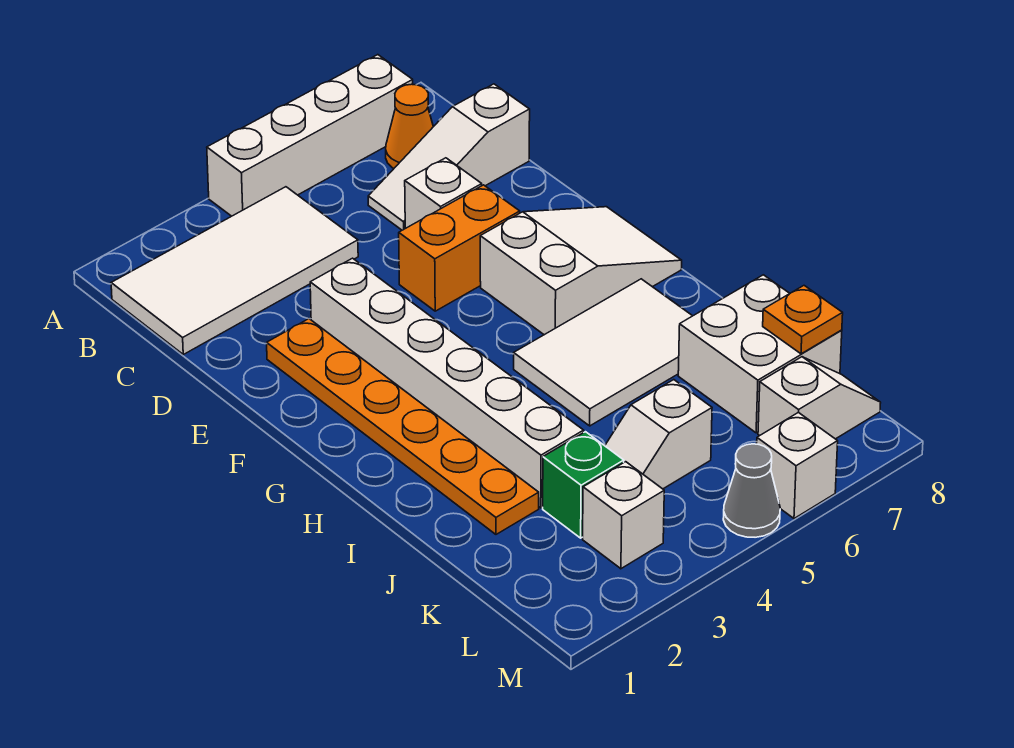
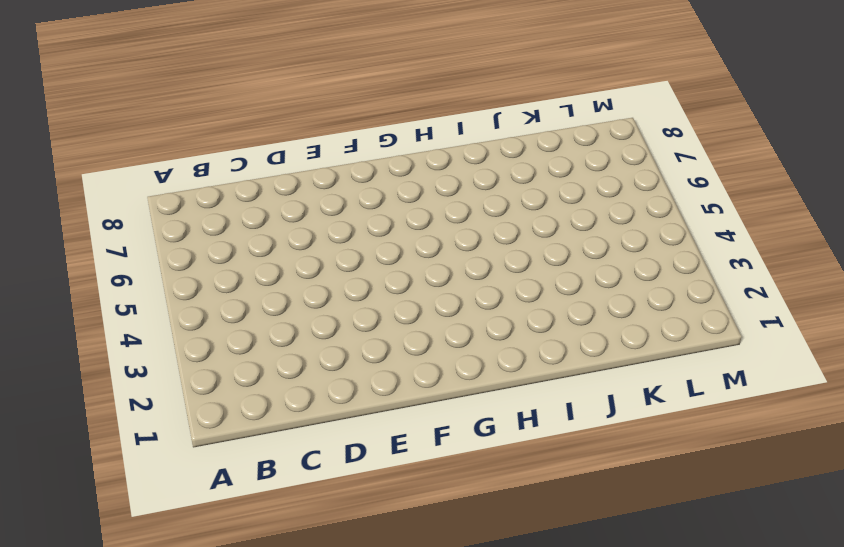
none -> white 1x4 brick [207,55,413,216]
none -> white 2x4 tile [111,187,358,354]
none -> orange 1x1 cone [386,84,433,168]

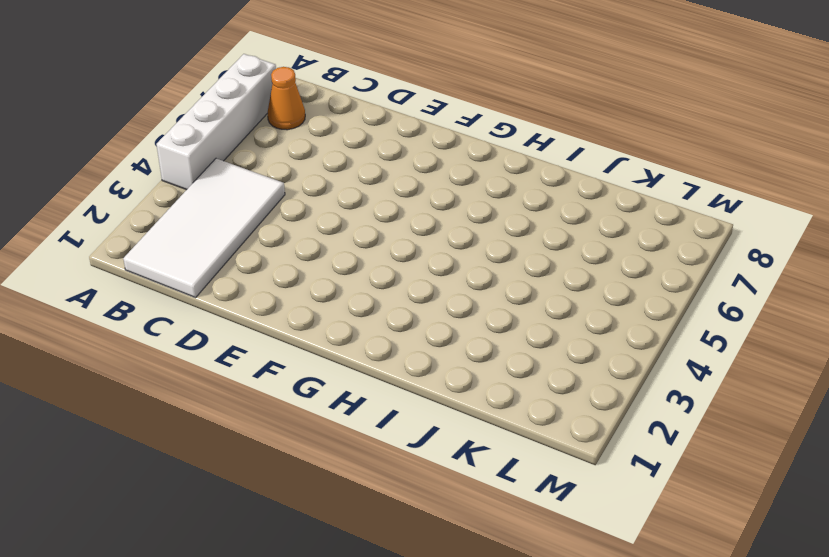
none -> white 1x3 slope [368,84,530,230]
none -> white 1x1 brick [405,158,482,228]
none -> orange 1x6 plate [267,319,539,534]

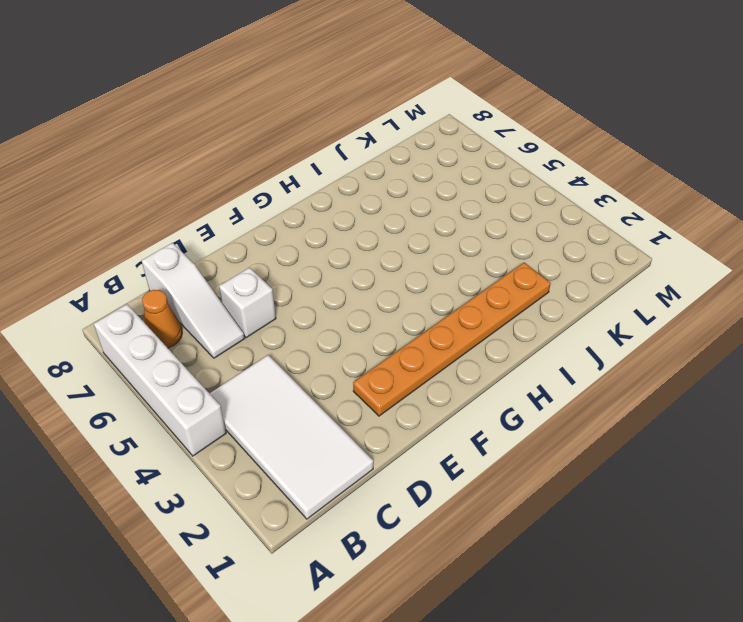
none -> white 1x6 brick [310,258,584,508]
none -> orange 1x2 brick [399,185,520,311]
none -> white 2x3 slope [480,207,682,335]

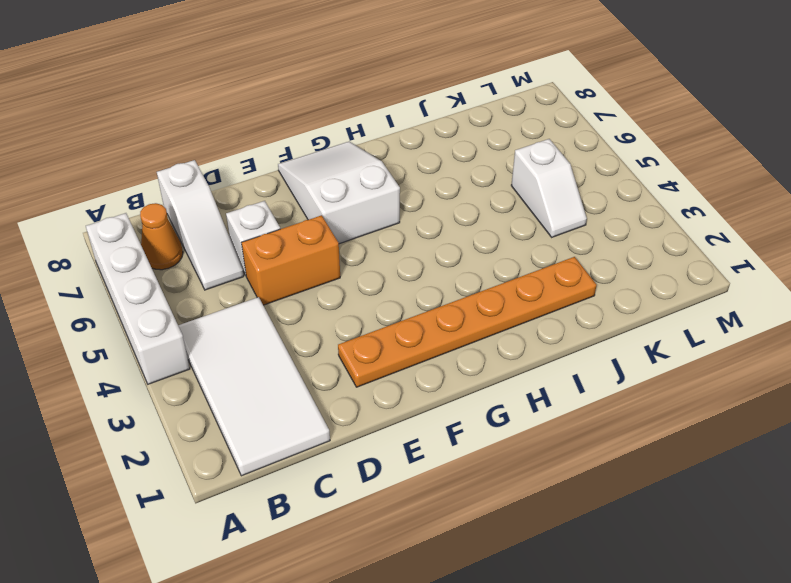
orange 1x2 brick [242,215,340,305] -> orange 1x2 brick turned to [399,185,520,311]
none -> white 1x6 brick [310,258,584,508]
none -> white 2x3 tile [514,279,692,426]
none -> white 2x2 brick [678,275,842,433]

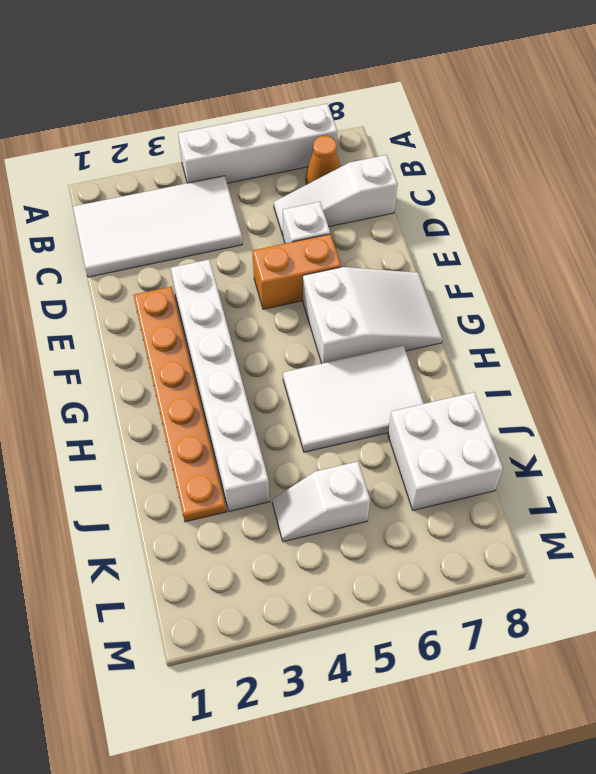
none -> green 1x1 brick [543,432,624,538]
none -> white 1x1 brick [583,462,664,569]
none -> white 1x2 slope [758,357,881,439]

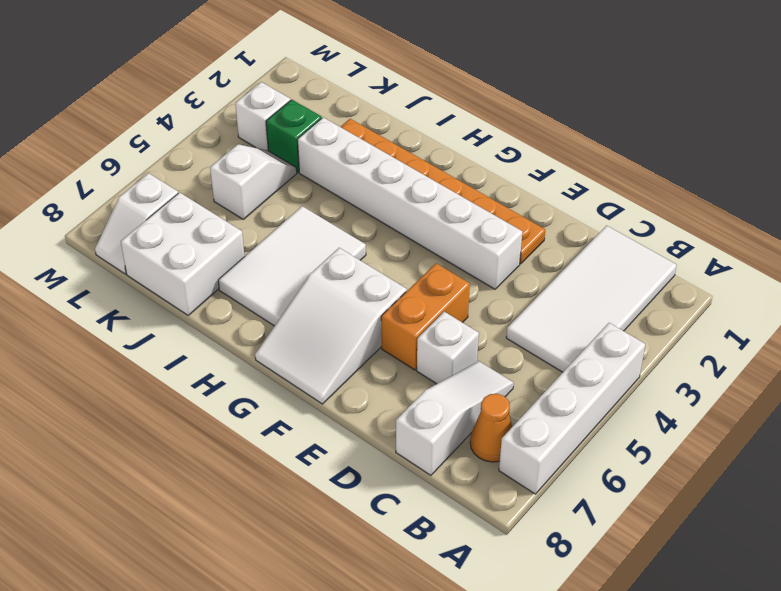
none -> grey 1x1 cone [723,444,780,537]
none -> white 1x1 brick [757,412,838,519]
none -> orange 1x1 plate [763,286,843,354]

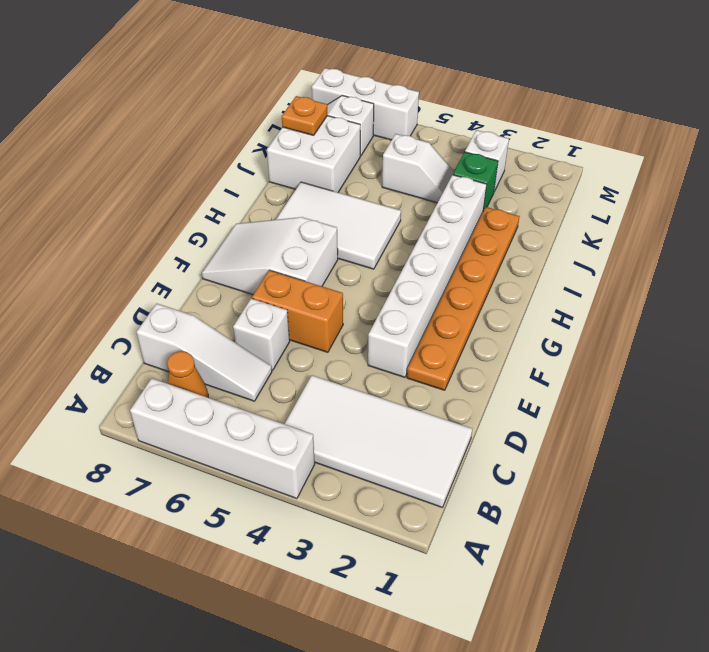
white 1x3 brick [312,68,419,140] -> white 1x1 brick [757,412,838,519]
none -> grey 1x1 cone [723,444,780,537]

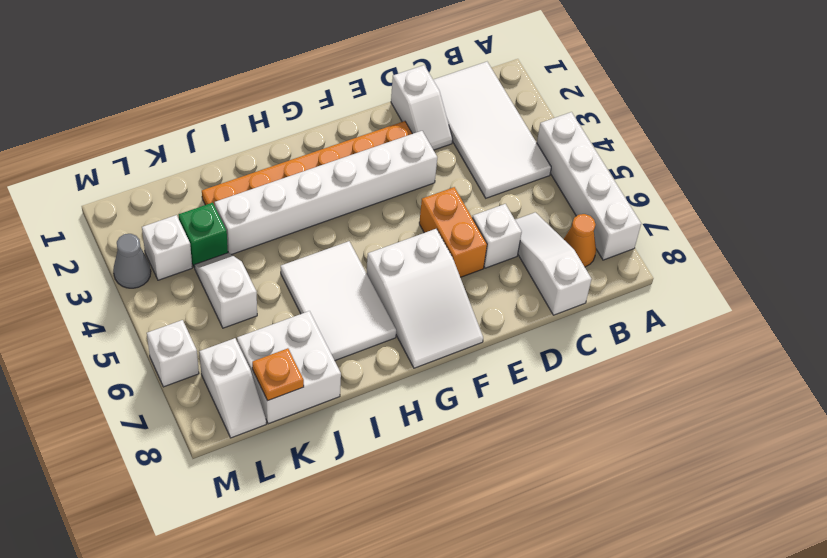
white 1x2 slope [391,65,453,150] -> none
grey 1x1 cone [113,234,151,288] -> grey 1x1 cone moved to [723,444,780,537]

